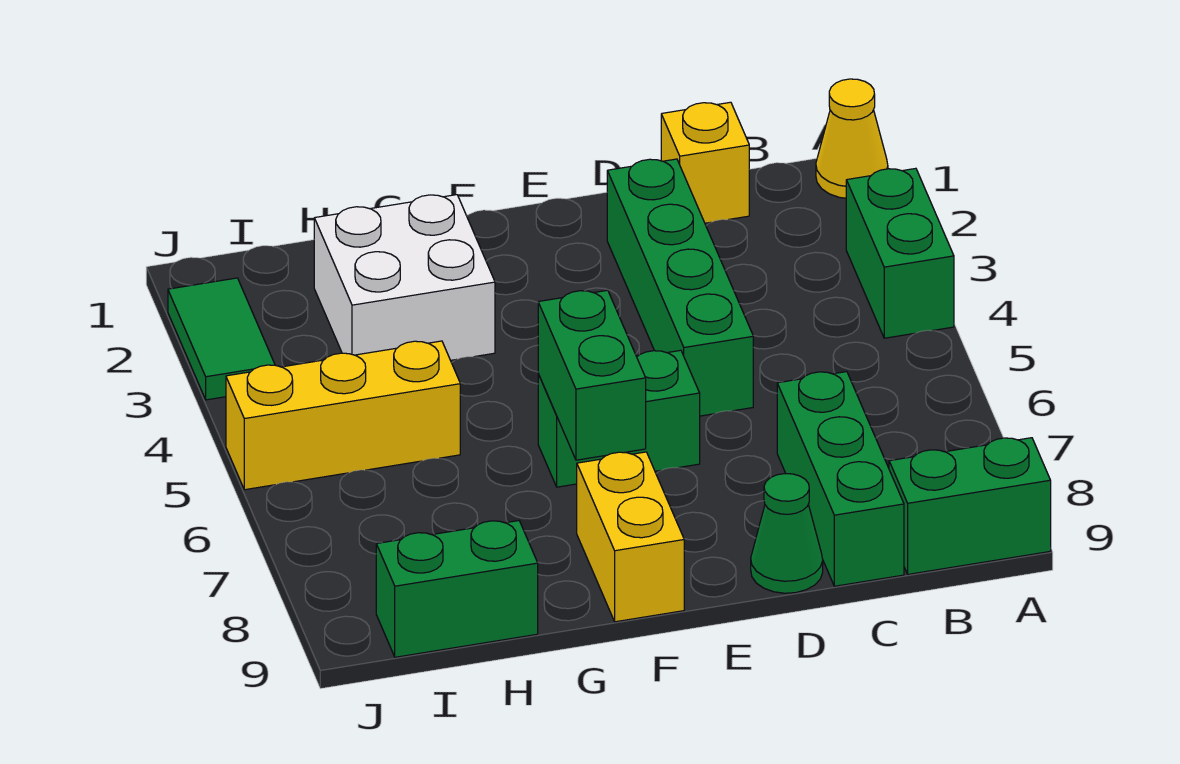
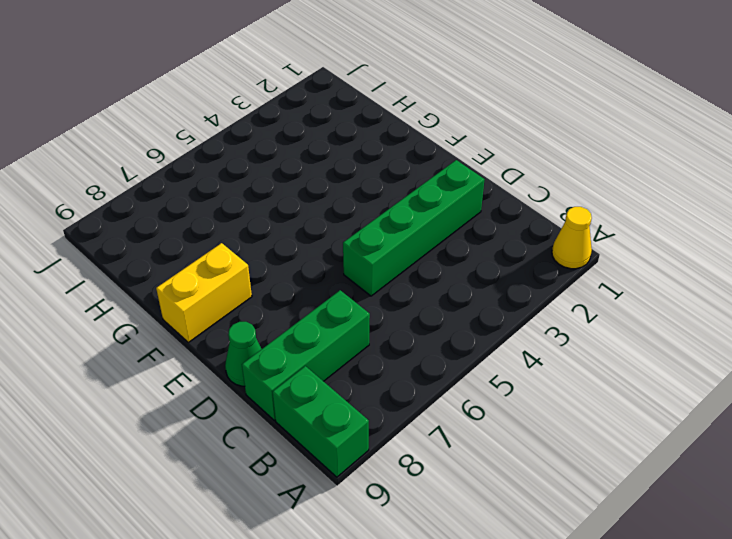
none -> green 1x2 brick [846,168,954,338]
none -> yellow 1x1 brick [661,102,749,223]
none -> green 1x2 brick [538,350,700,487]

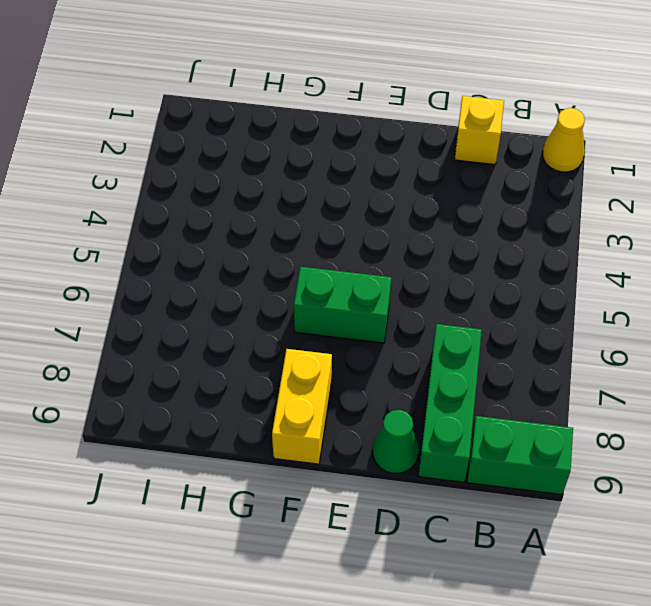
none -> green 1x2 brick [846,168,954,338]
none -> green 1x4 brick [607,159,753,416]
none -> white 2x2 brick [314,195,495,360]

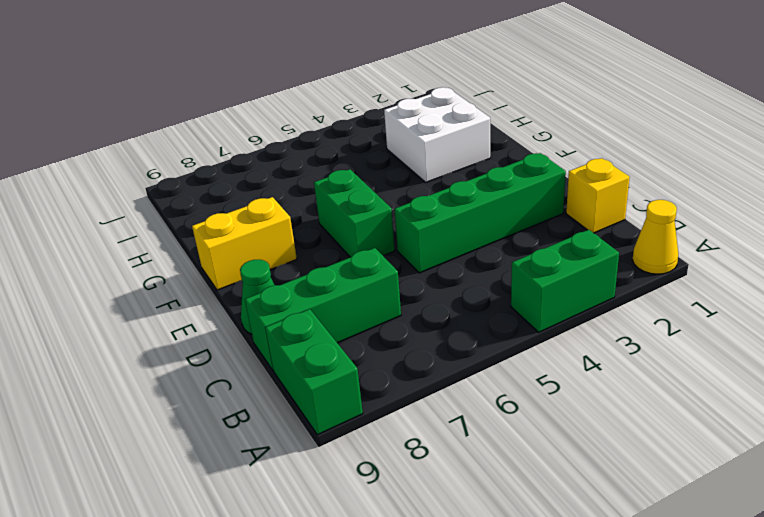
none -> yellow 1x3 brick [226,341,460,490]
none -> green 1x2 brick [376,521,538,657]
none -> green 1x2 tile [168,278,275,400]

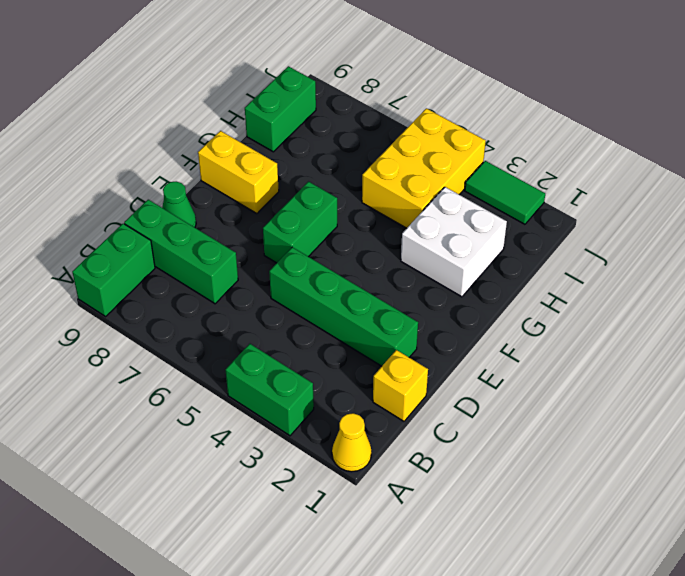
yellow 2x3 brick [362,108,486,228] -> yellow 1x3 brick [226,341,460,490]
none -> green 1x2 brick [538,290,646,460]

